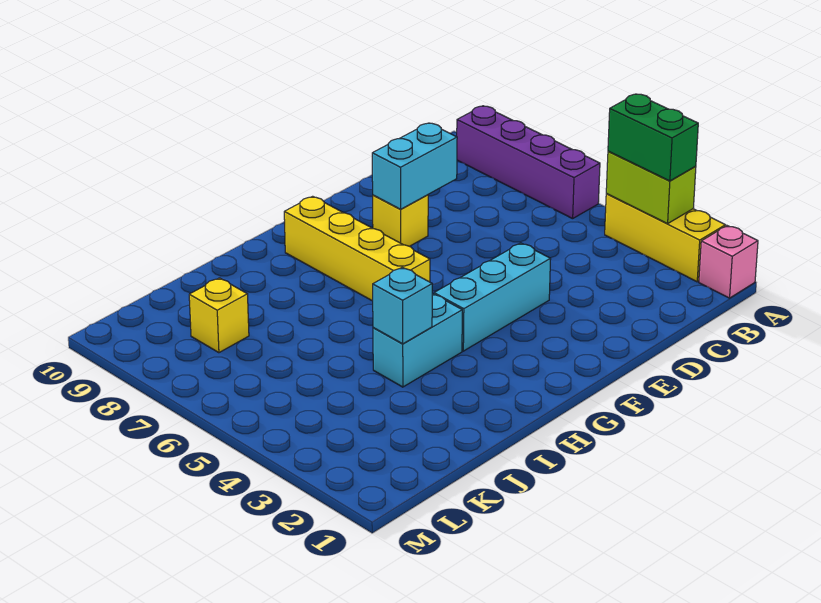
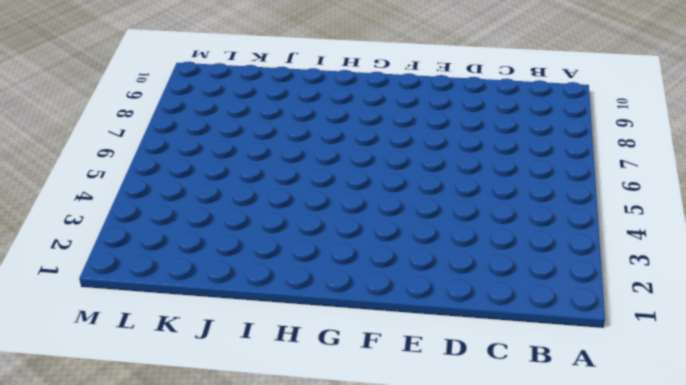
none -> pink 1x1 brick [699,226,758,298]
none -> yellow 1x3 brick [605,194,725,282]
none -> purple 1x4 brick [457,106,600,219]

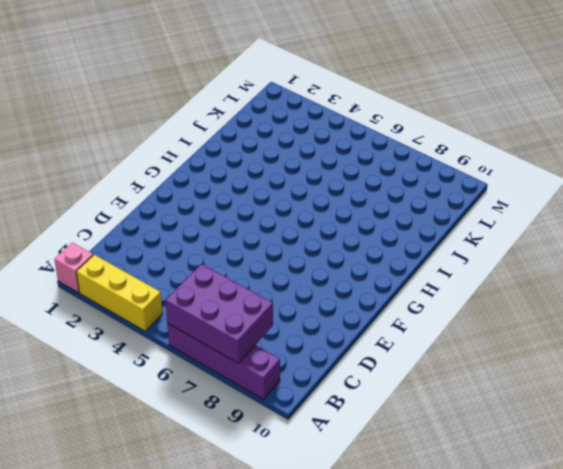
purple 2x3 brick [165,264,273,363] -> none
none -> cyan 1x3 brick [434,243,551,351]
none -> yellow 1x1 brick [373,195,428,246]
none -> yellow 1x4 brick [284,196,430,301]

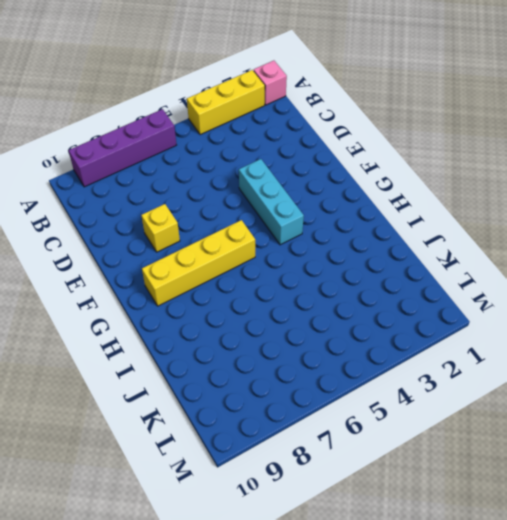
none -> cyan 1x2 brick [373,294,462,387]
none -> yellow 1x1 brick [189,278,249,353]
none -> lime 1x2 brick [606,151,696,224]

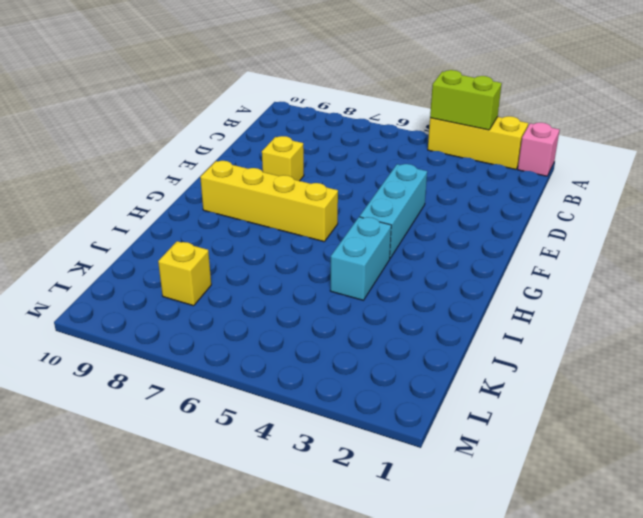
none -> purple 1x4 brick [457,106,600,219]
none -> cyan 1x2 brick [372,123,457,209]
none -> cyan 1x1 brick [373,267,432,344]

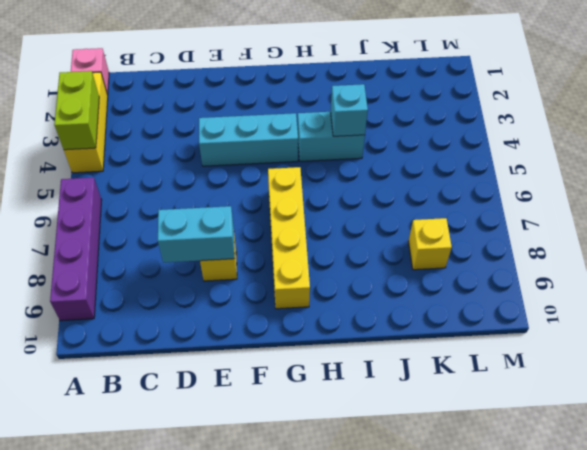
none -> green 1x2 brick [608,94,698,181]

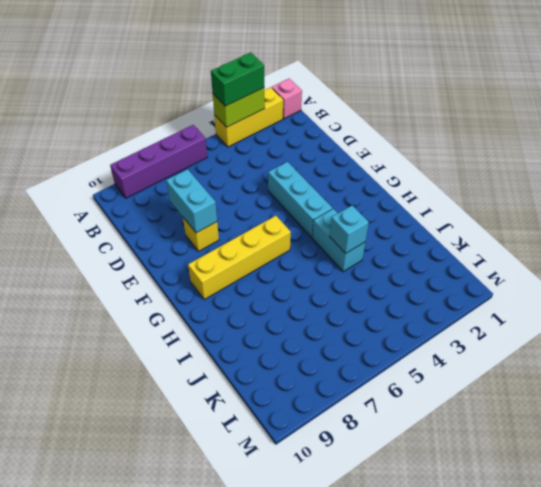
none -> yellow 1x1 brick [189,278,249,353]

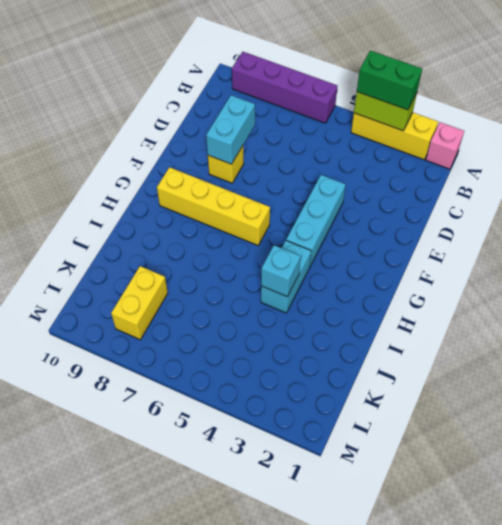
yellow 1x2 brick [111,266,168,340] -> yellow 1x1 brick [189,278,249,353]

